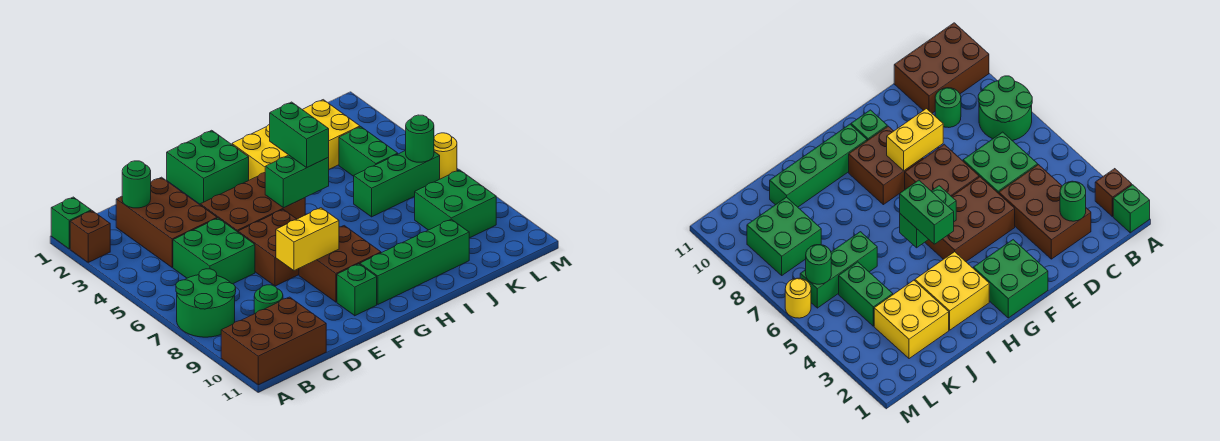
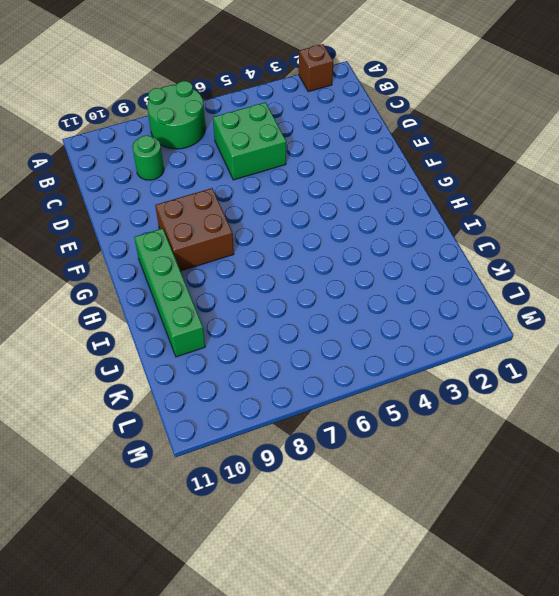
none -> green 1x1 brick [51,197,91,249]
none -> brown 2x3 brick [221,297,326,385]
none -> brown 2x3 brick [116,177,217,267]

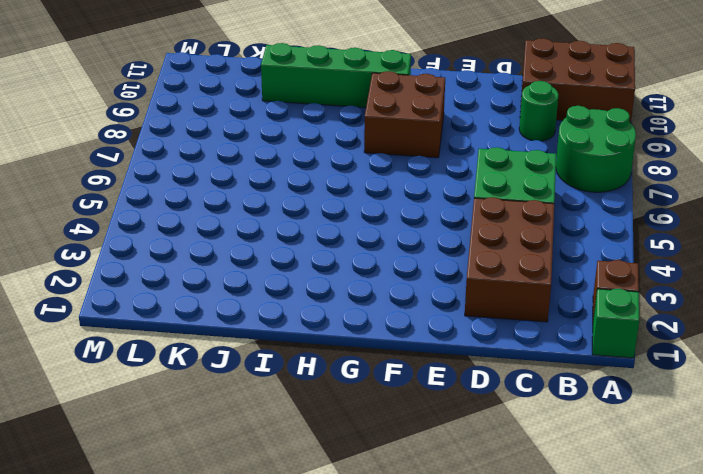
none -> brown 2x3 brick [200,173,305,232]
none -> brown 2x2 brick [238,210,299,286]
none -> green 2x2 brick [167,130,249,204]

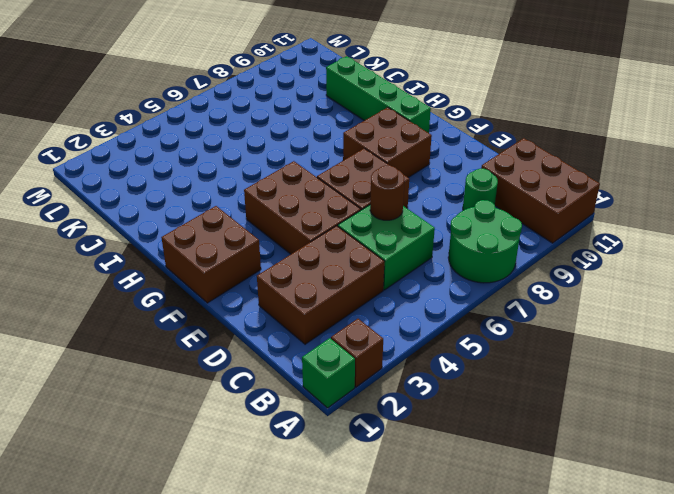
brown 1x1 round brick [370,166,404,220] -> none
brown 2x2 brick [161,206,261,303] -> green 2x2 brick [167,130,249,204]
none -> green 1x1 brick [337,264,377,316]
none -> yellow 2x2 brick [232,124,288,180]
none -> yellow 2x2 brick [303,100,360,169]

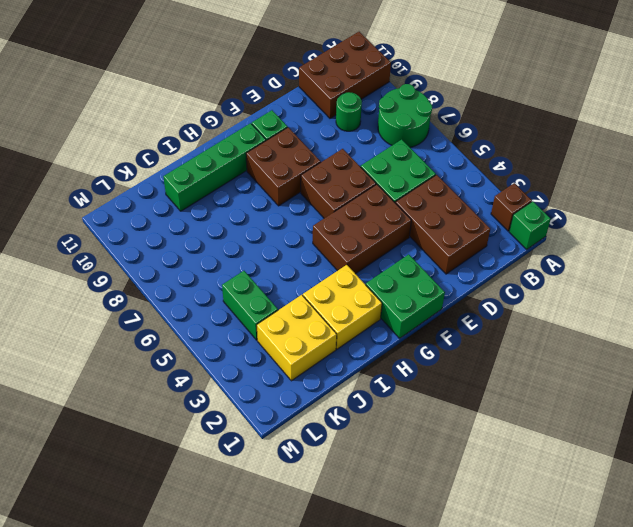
none -> green 1x3 brick [354,150,440,217]
none -> green 2x2 brick [415,170,496,238]
none -> yellow 1x1 round brick [434,133,457,179]

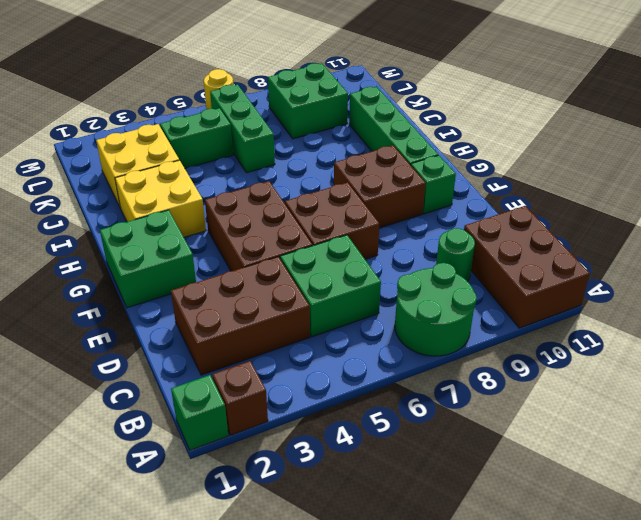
none -> green 1x1 round brick [122,161,151,208]
none -> yellow 1x2 brick [276,208,339,271]
none -> green 1x2 brick [265,155,329,208]

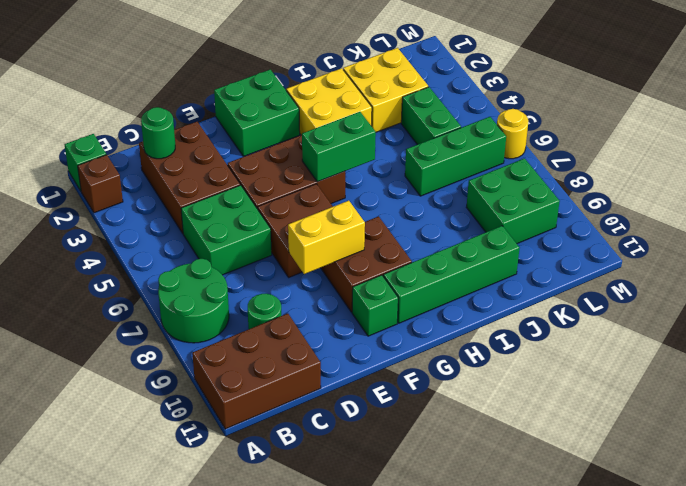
none -> green 1x1 round brick [406,115,434,162]
none -> green 1x2 brick [270,102,329,168]

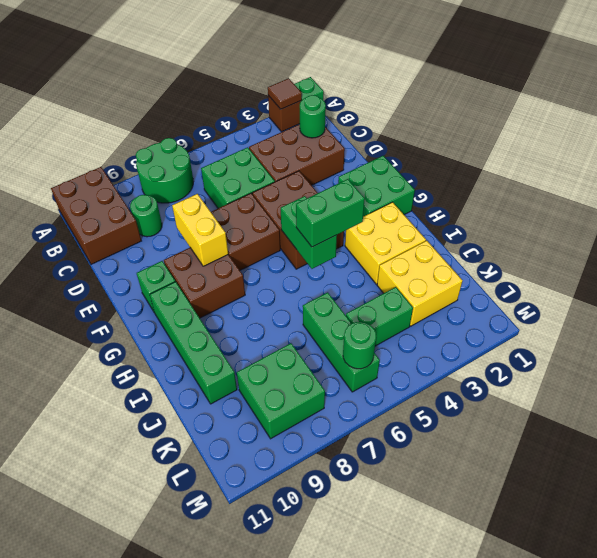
brown 1x1 tile [268,78,302,109] -> none
none -> yellow 1x1 round brick [434,133,457,179]

